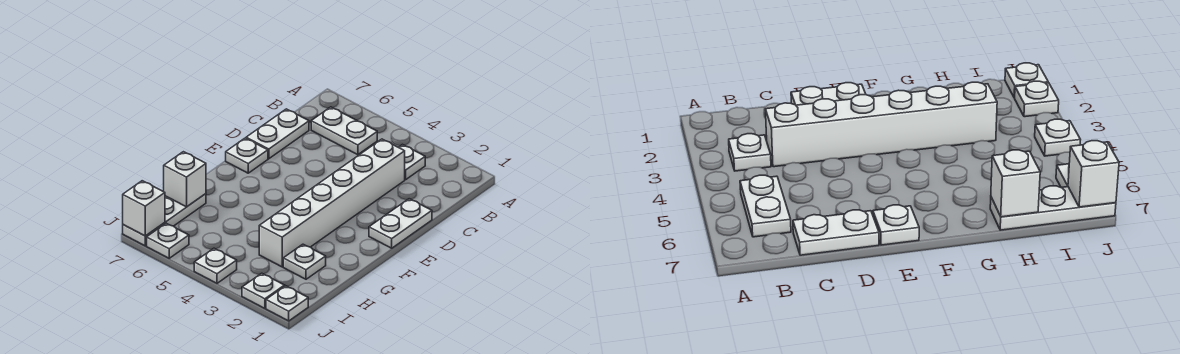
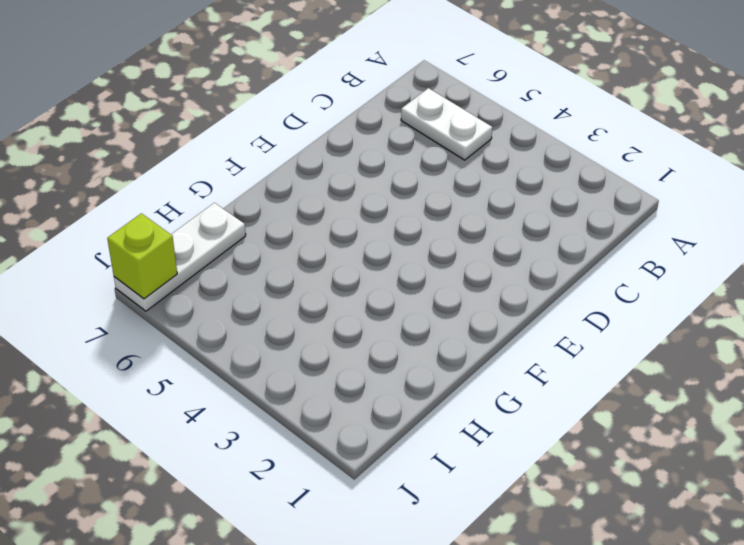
lime 1x1 brick [107,213,177,299] -> white 1x1 brick [123,181,165,236]
none -> white 1x1 plate [399,145,425,180]
none -> white 1x6 brick [259,139,405,267]
none -> white 1x2 plate [246,109,309,159]

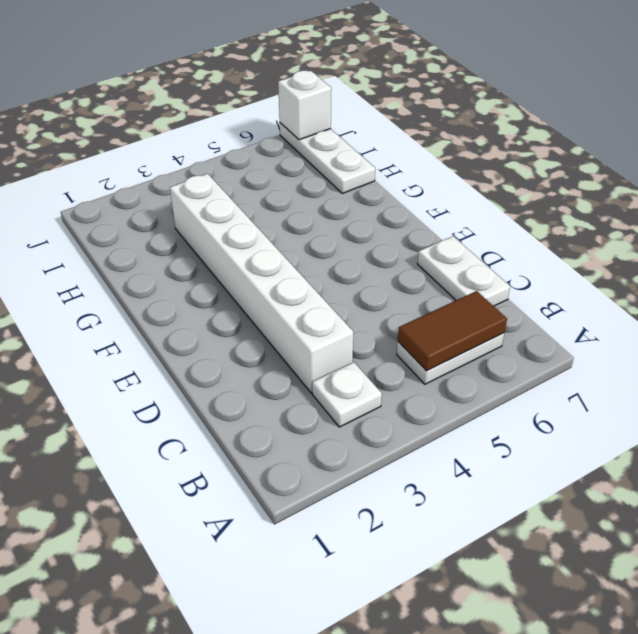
brown 1x2 tile [398,291,507,371] -> none
none -> white 1x2 plate [369,199,432,248]
none -> white 1x1 plate [226,138,268,173]
none -> white 1x1 plate [283,244,326,279]

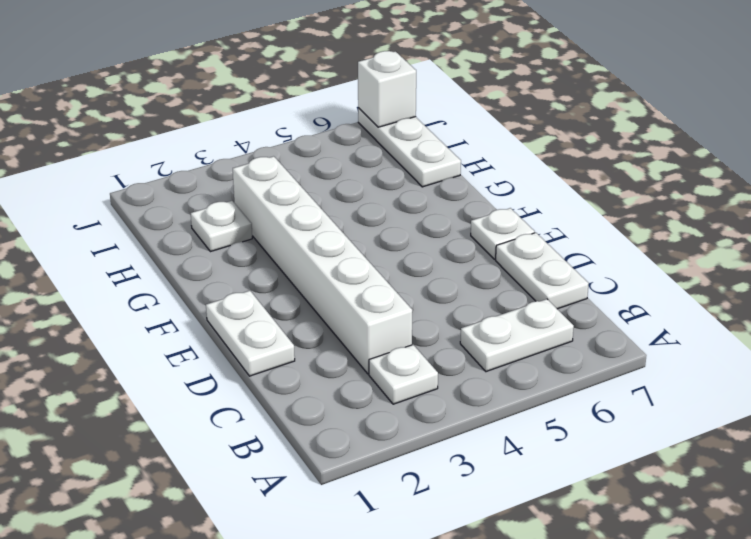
none -> white 1x1 plate [266,286,308,321]
none -> white 1x1 plate [242,273,285,308]
none -> white 1x1 plate [194,248,237,283]

